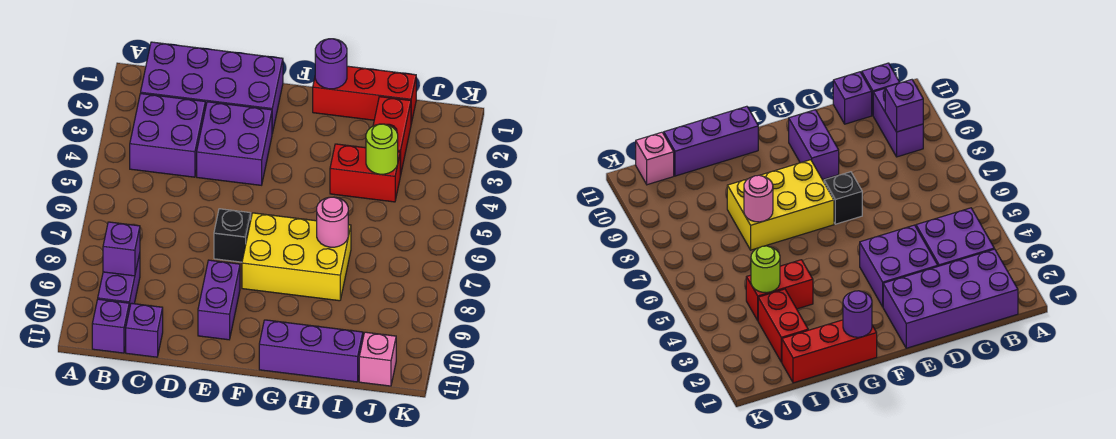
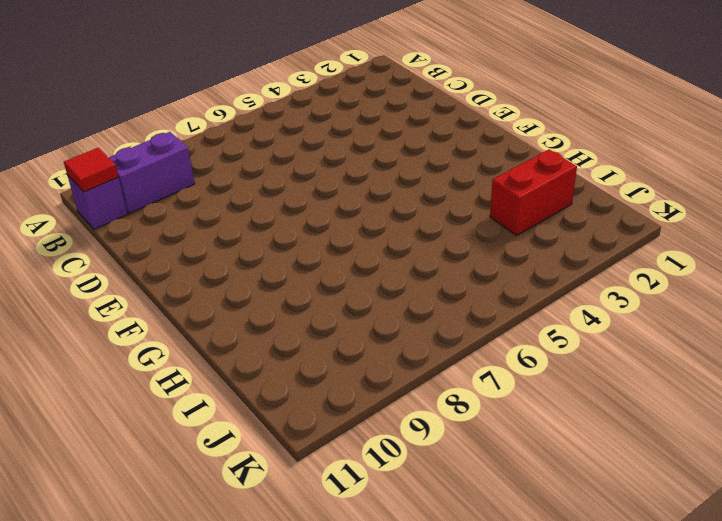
red 1x1 tile [64,148,118,192] -> none
none -> purple 2x4 brick [141,42,283,133]
none -> purple 2x2 brick [130,94,205,177]
none -> purple 1x1 brick [126,303,163,357]

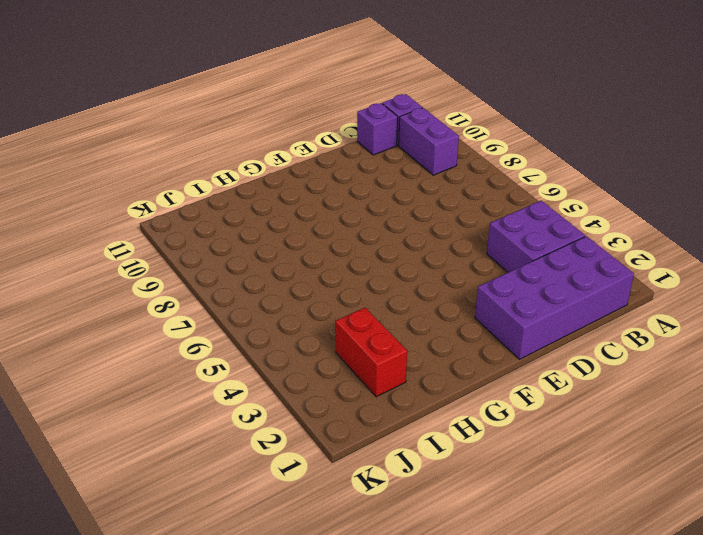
none -> purple 2x2 brick [197,102,272,185]
none -> black 1x1 brick [214,209,251,262]
none -> purple 1x2 brick [198,260,240,340]

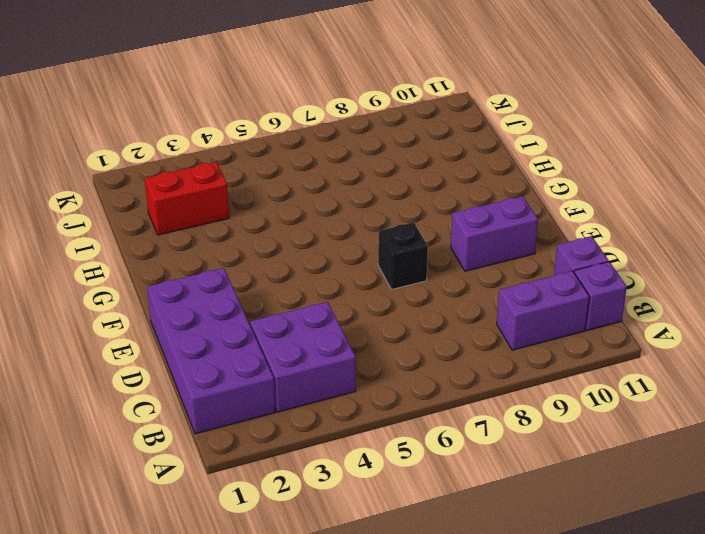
none -> purple 2x2 brick [197,102,272,185]
none -> yellow 2x3 brick [242,213,351,301]
none -> red 1x3 brick [313,66,416,123]

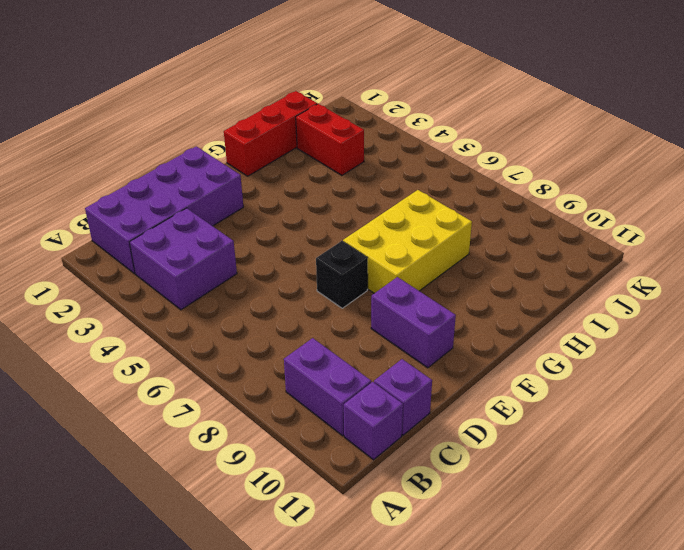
none -> purple 2x2 brick [197,102,272,185]
none -> purple 1x3 brick [259,320,363,382]
none -> red 1x2 brick [330,144,400,202]

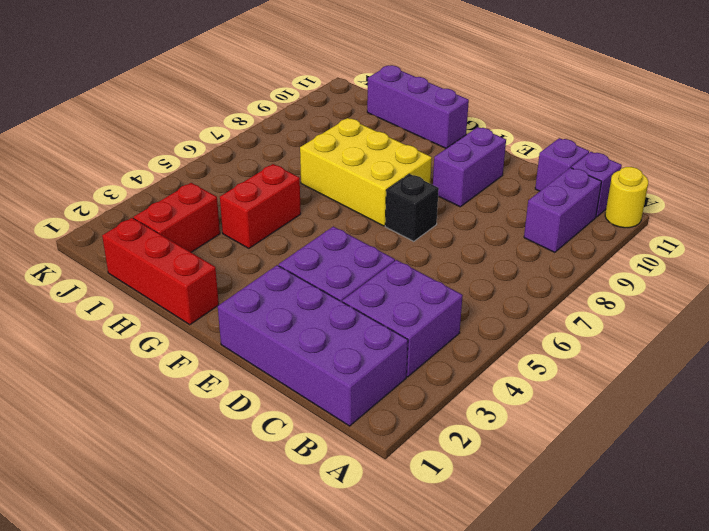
yellow 1x1 round brick [605,167,648,228] -> none
red 1x2 brick [220,164,301,248] -> red 1x2 brick turned to [330,144,400,202]
none -> pink 1x1 brick [359,332,396,386]
none -> purple 1x1 brick [103,222,140,276]
none -> purple 1x1 round brick [315,39,347,89]

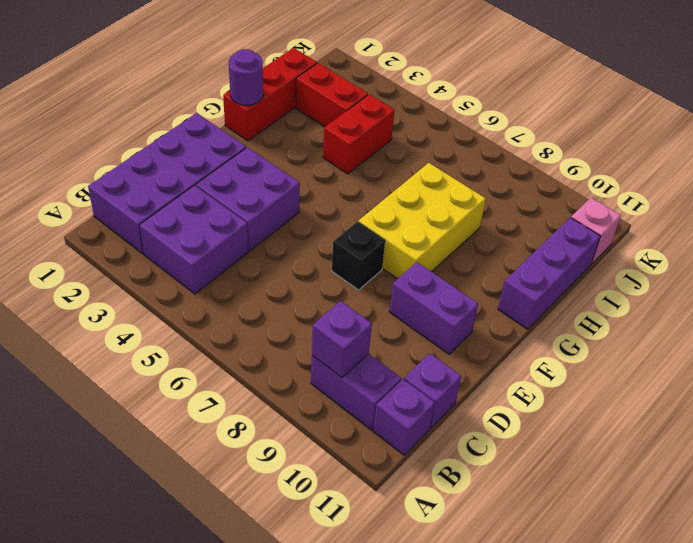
none -> pink 1x1 round brick [317,197,348,247]
none -> lime 1x1 round brick [366,124,398,174]

